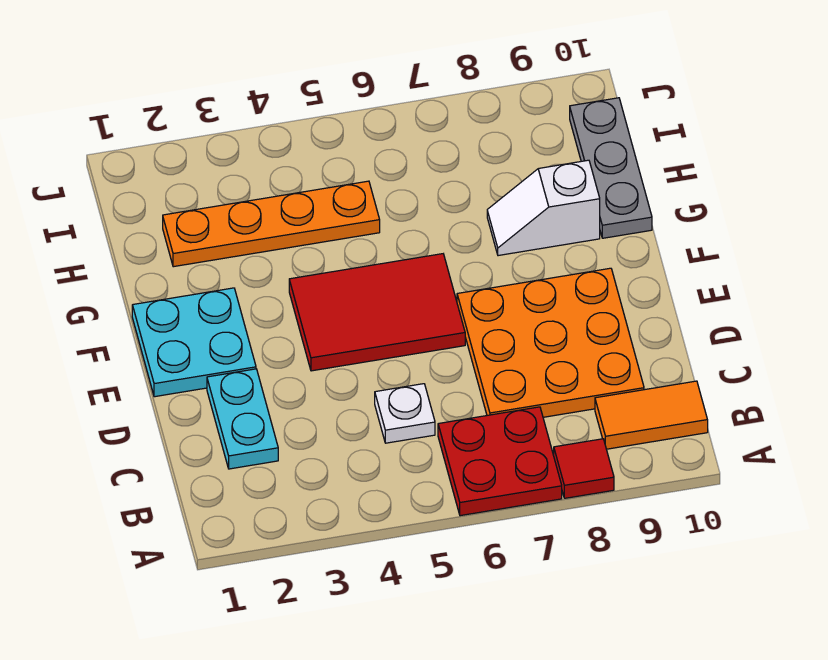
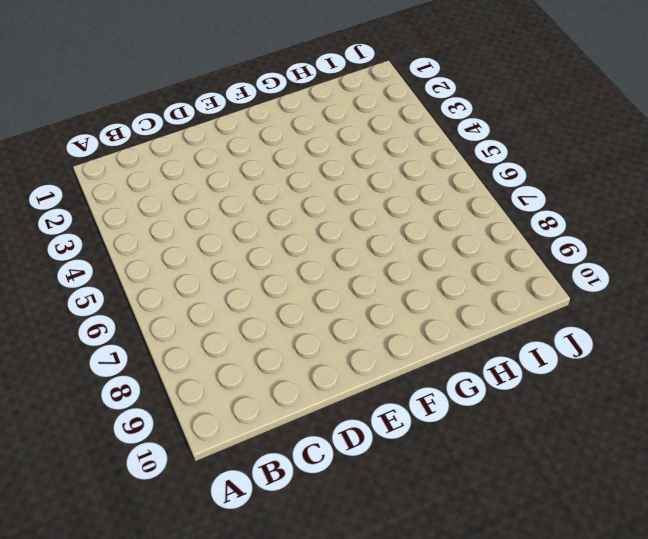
none -> red 2x2 plate [438,407,562,516]
none -> red 1x1 tile [554,439,614,498]

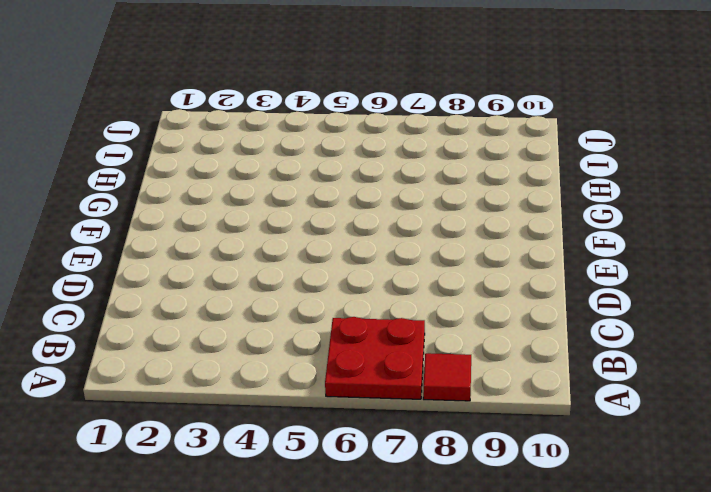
none -> orange 1x2 tile [595,381,708,449]
none -> cyan 1x2 plate [207,369,278,469]

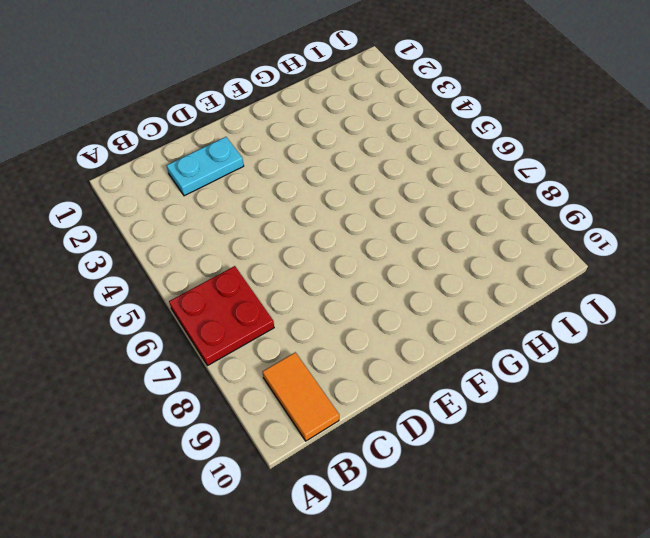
none -> red 1x1 tile [554,439,614,498]
none -> white 1x1 plate [375,384,435,443]

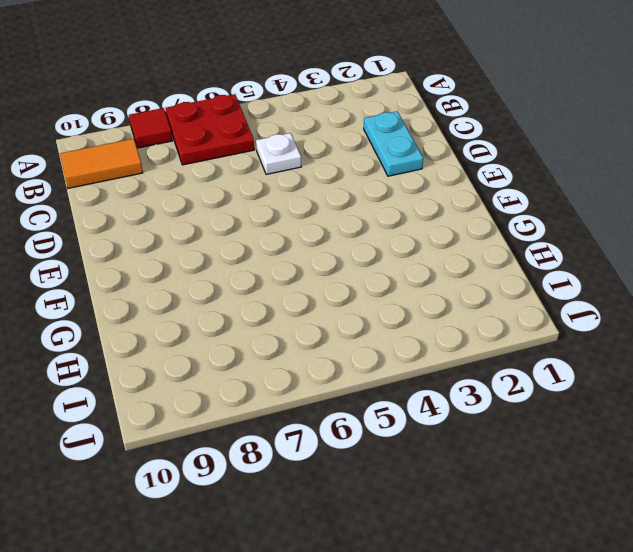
none -> orange 3x3 plate [457,268,644,417]
none -> cyan 2x2 plate [132,288,256,397]

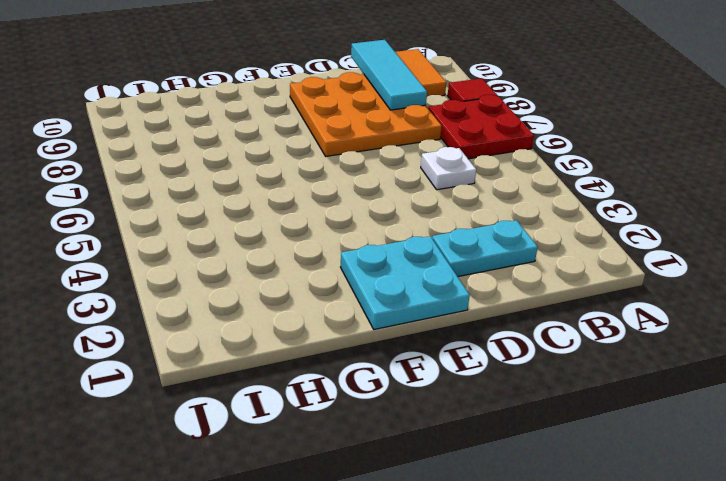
cyan 1x3 tile [351,40,427,110] -> none
none -> red 2x3 tile [289,254,465,371]
none -> white 1x2 slope [487,160,600,256]

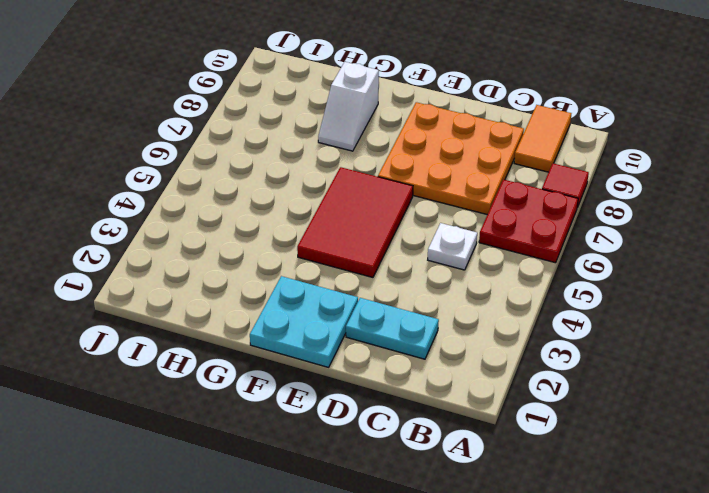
none -> grey 1x3 plate [570,98,652,238]
none -> orange 1x4 plate [163,181,380,267]

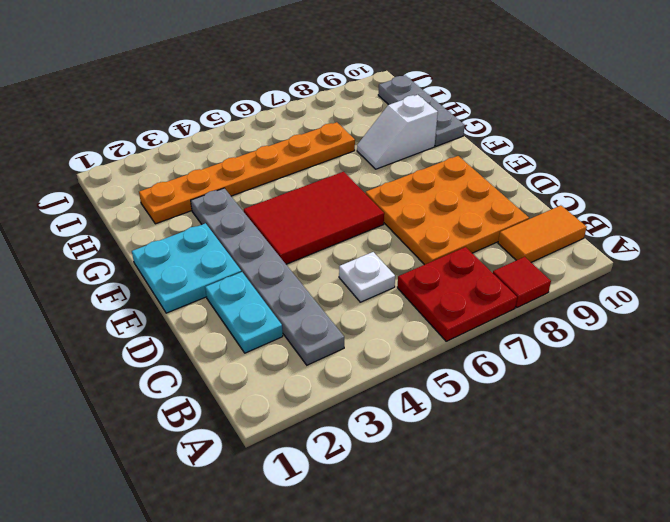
grey 1x6 plate [191,188,344,365] -> none
orange 1x6 plate [139,122,355,224] -> orange 1x4 plate [163,181,380,267]

